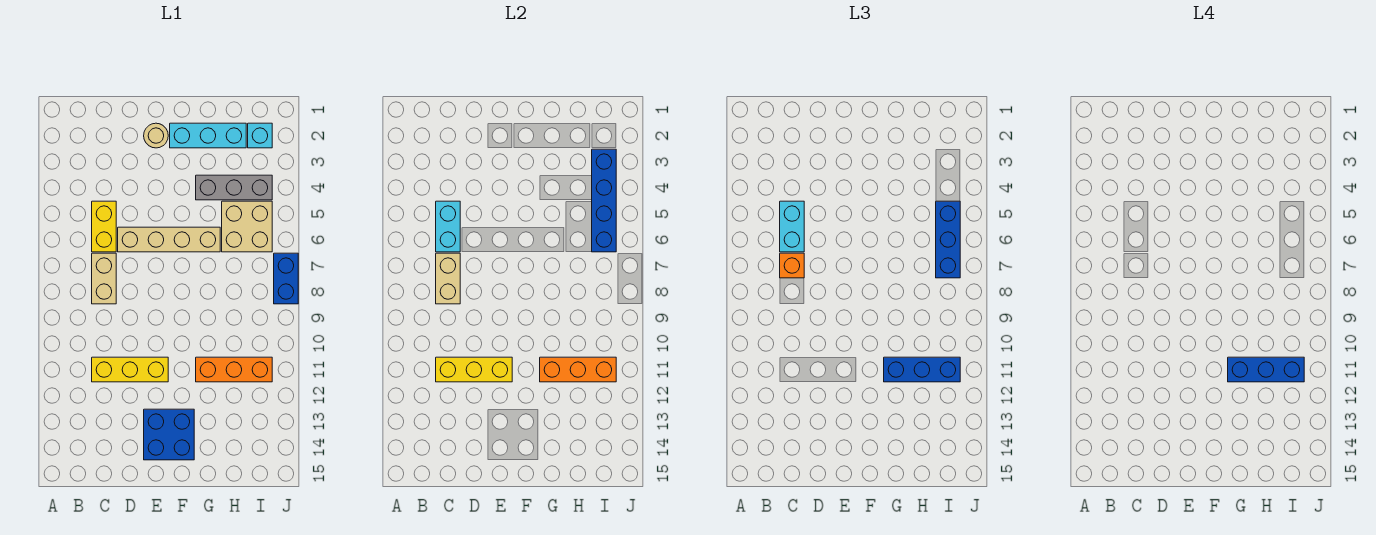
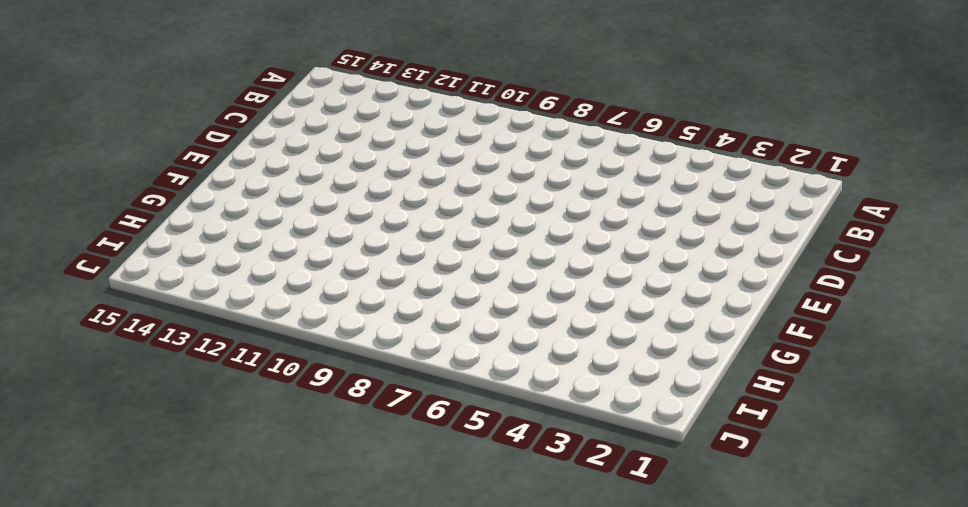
none -> yellow 1x2 brick [92,201,116,252]
none -> tan 1x2 brick [92,253,116,304]
none -> yellow 1x3 brick [92,357,168,382]

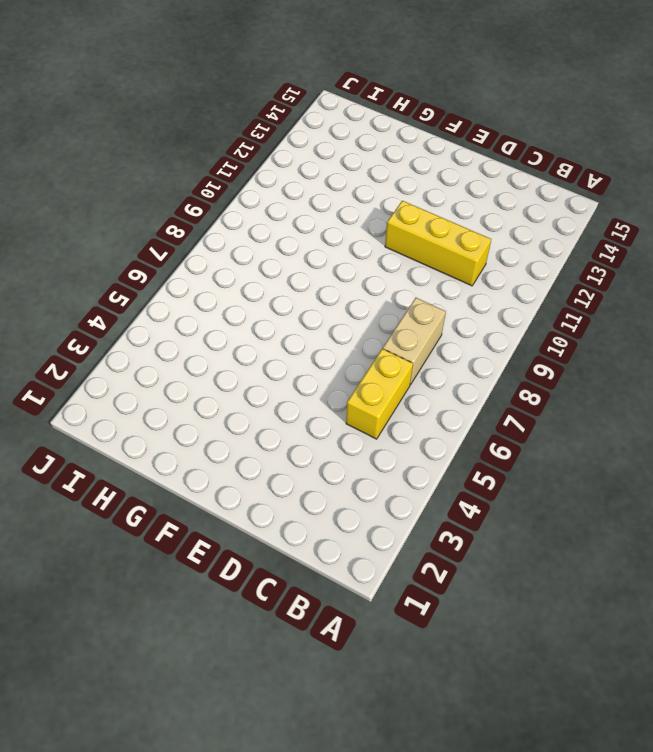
none -> tan 1x4 brick [118,227,220,252]
none -> tan 1x1 round brick [144,123,168,148]
none -> blue 2x2 brick [144,409,194,460]

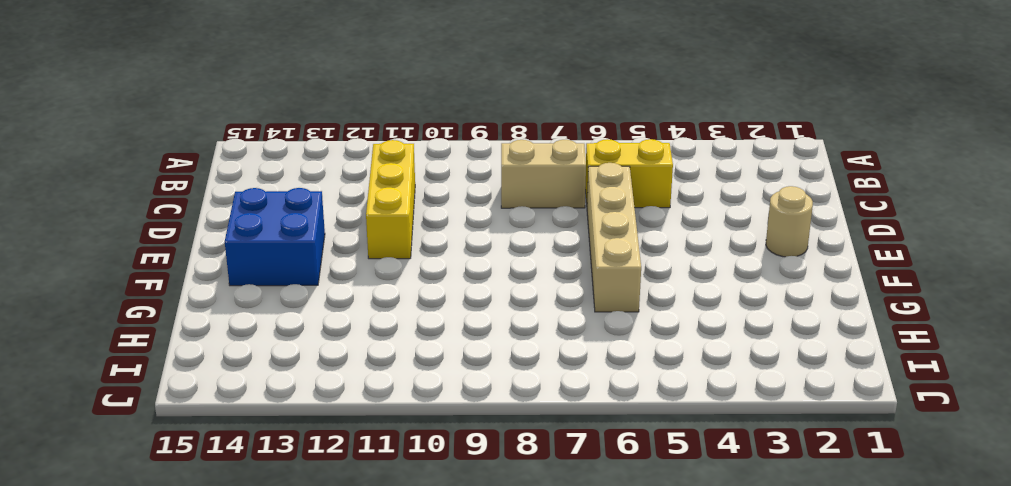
none -> cyan 1x3 brick [170,123,246,148]
none -> grey 1x3 brick [196,175,272,200]
none -> orange 1x3 brick [196,357,272,382]

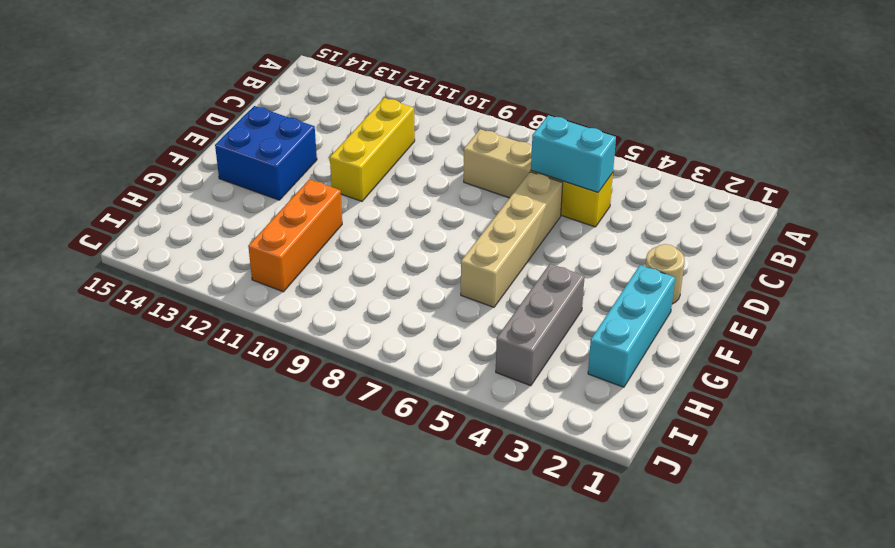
none -> tan 2x2 brick [222,201,272,252]
none -> cyan 1x1 brick [248,123,272,148]
none -> blue 1x2 brick [274,253,298,304]

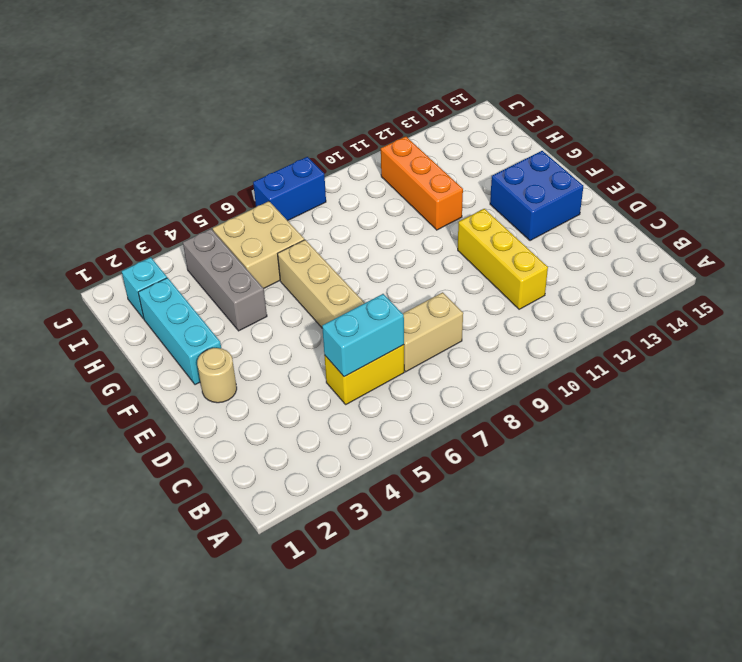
none -> tan 1x2 brick [436,253,460,304]
none -> yellow 1x3 brick [436,357,512,382]
none -> orange 1x3 brick [540,357,616,382]

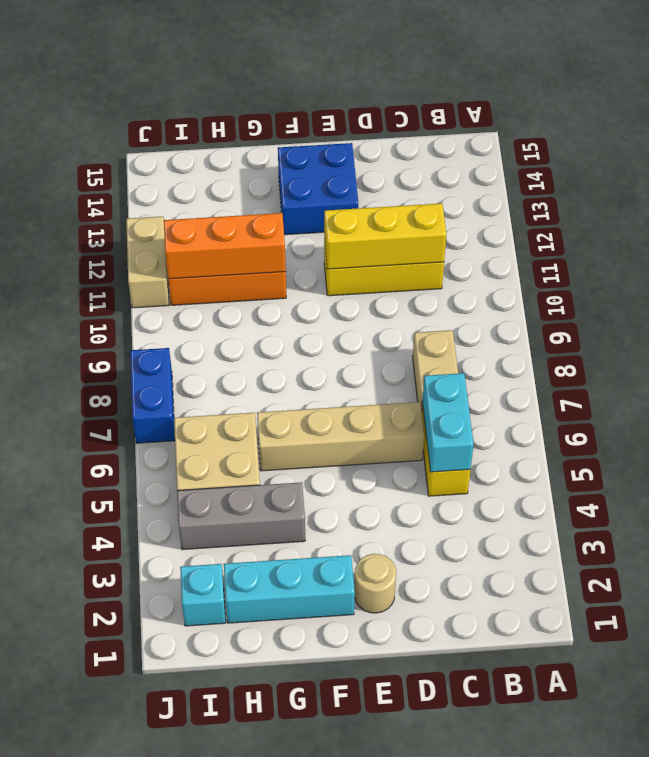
tan 1x2 brick [126,216,169,308] -> tan 1x2 brick moved to [436,253,460,304]
none -> blue 1x4 brick [592,149,616,252]
none -> cyan 1x2 brick [780,201,804,252]
none -> orange 1x1 brick [780,253,804,278]

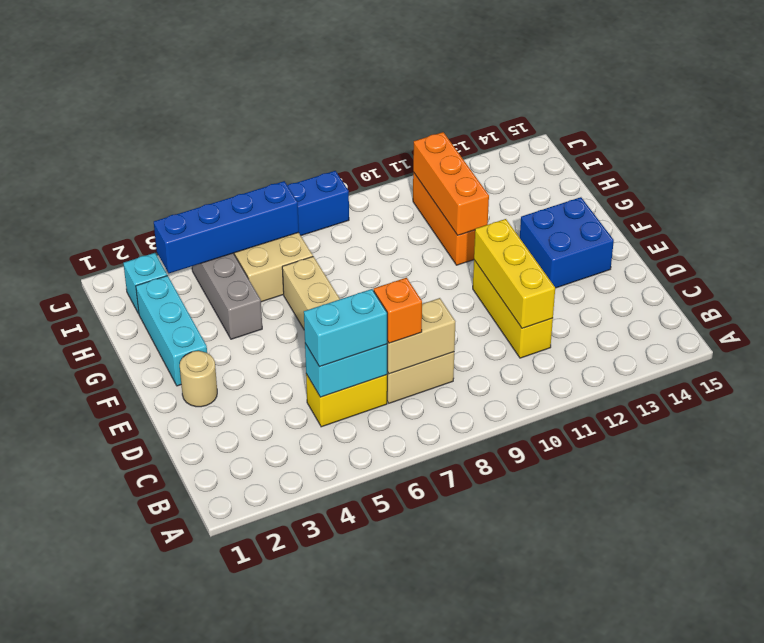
none -> blue 1x3 brick [884,357,960,382]
none -> blue 1x3 brick [936,201,960,278]
none -> blue 1x3 brick [1228,357,1304,382]

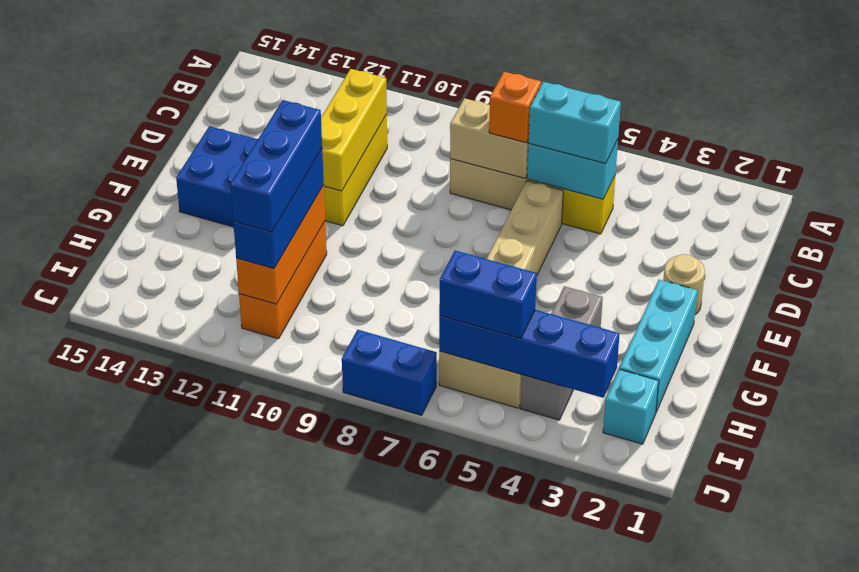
blue 1x2 brick [439,251,537,338] -> blue 1x3 brick [936,201,960,278]

